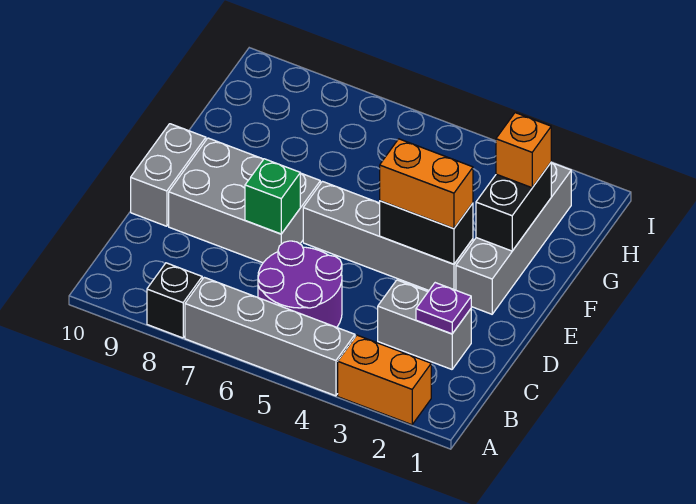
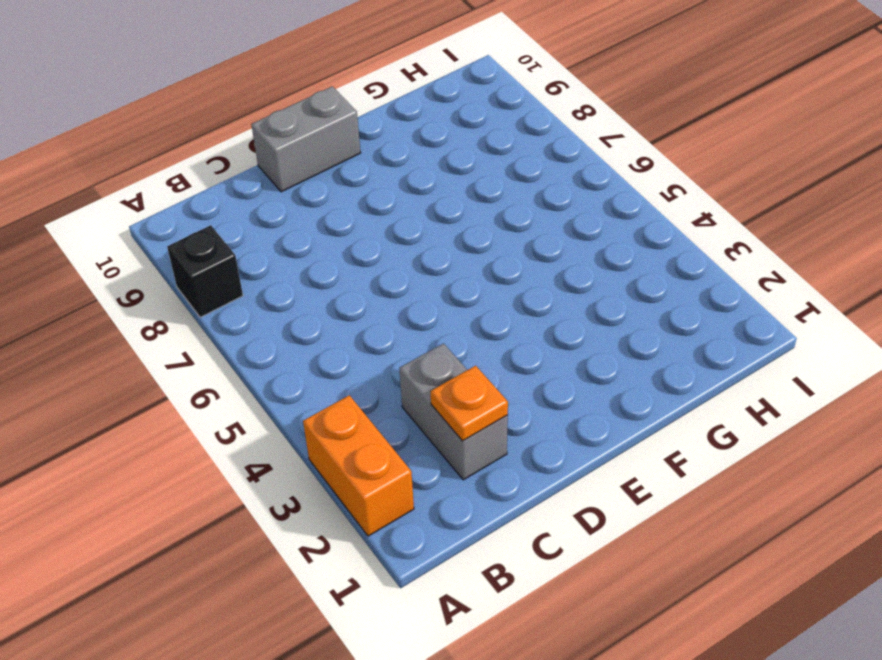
orange 1x1 plate [431,366,508,441] -> purple 1x1 plate [416,283,471,334]
none -> grey 1x4 brick [185,277,355,396]
none -> purple 2x2 round brick [258,241,342,327]
none -> grey 2x3 brick [169,138,320,263]

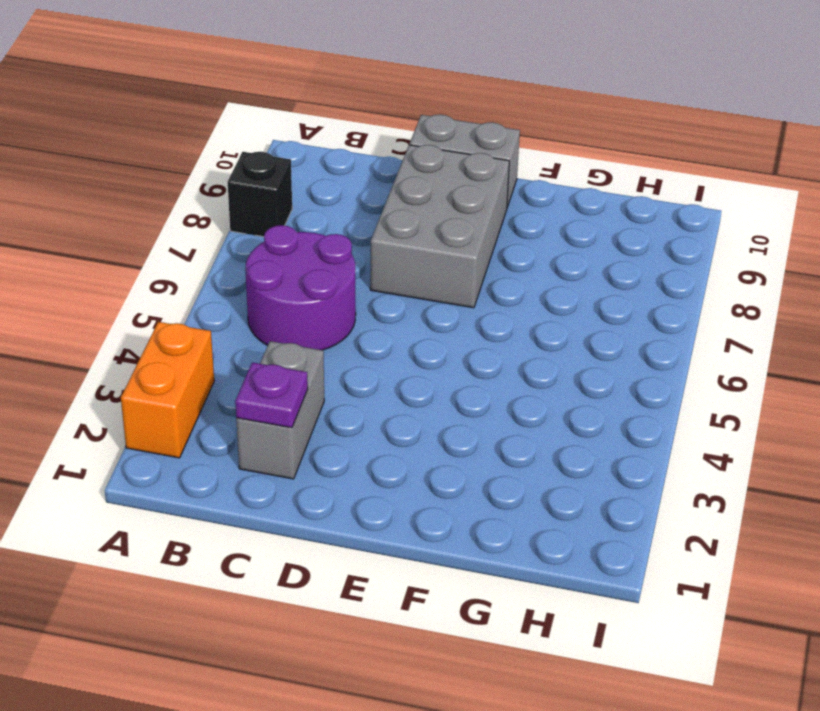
none -> grey 1x4 brick [185,277,355,396]
none -> grey 1x4 brick [456,163,571,314]
none -> grey 1x4 brick [303,181,473,290]

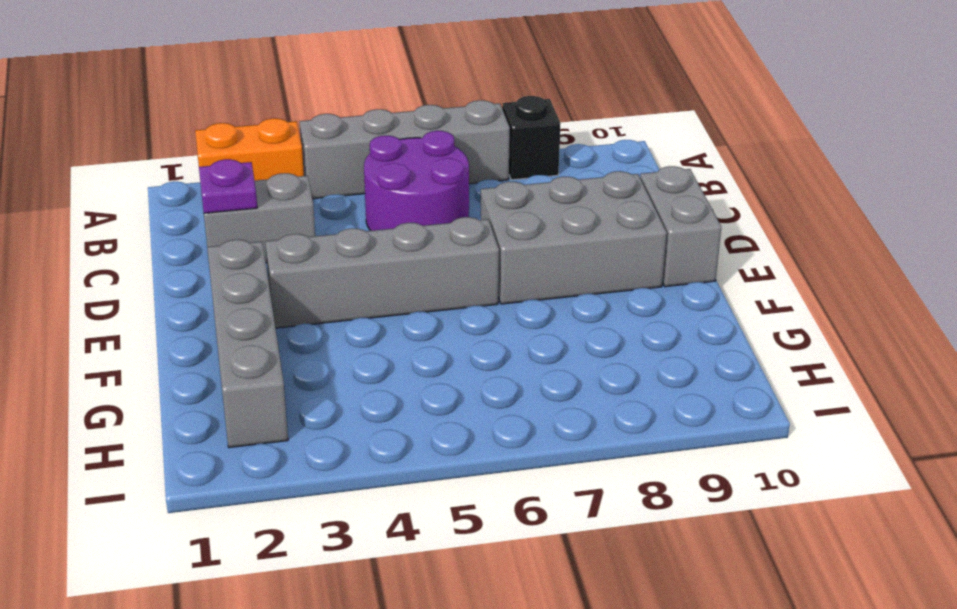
none -> green 1x1 brick [245,159,300,234]
none -> black 1x2 brick [380,201,473,264]
none -> black 1x2 brick [476,163,551,251]

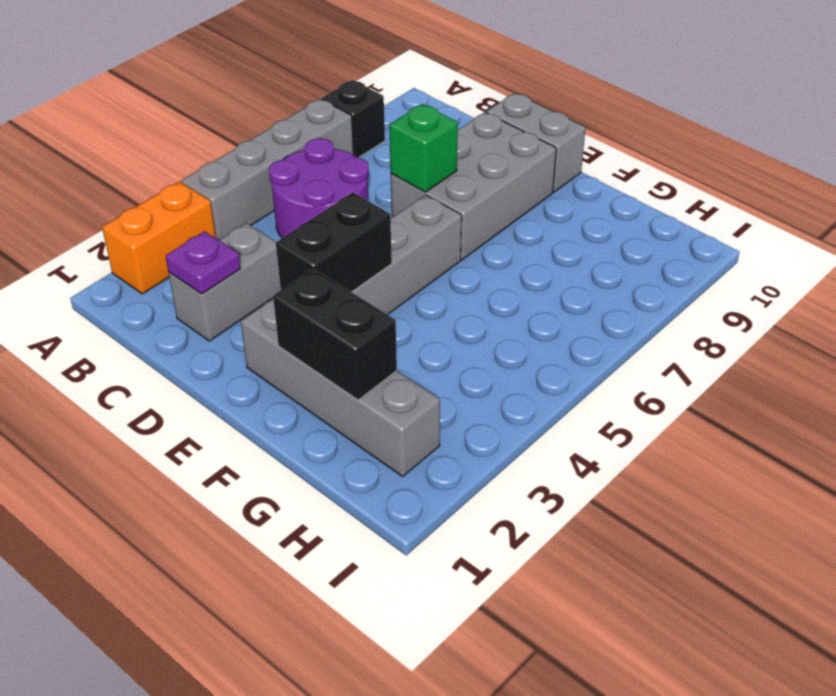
none -> orange 1x2 brick [380,139,473,229]
none -> orange 1x1 brick [496,113,551,188]

